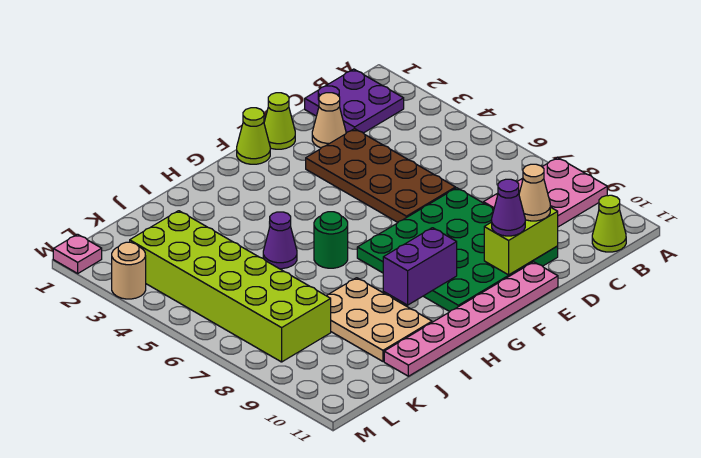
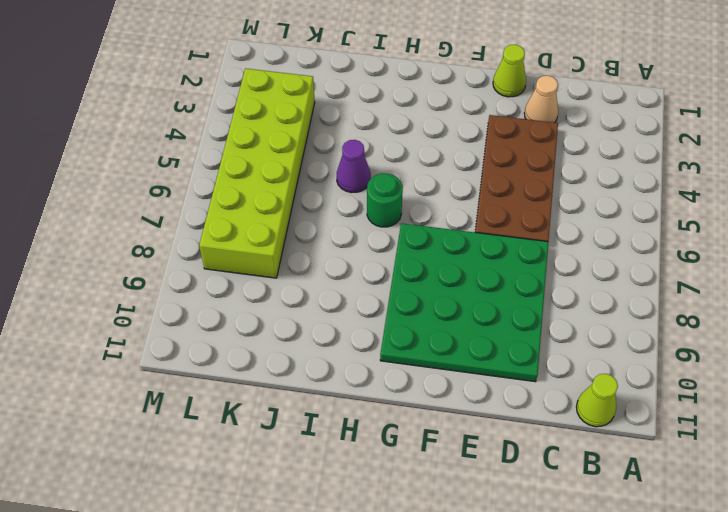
none -> pink 2x3 plate [483,158,607,227]
none -> purple 2x2 plate [305,69,404,133]
none -> pink 1x6 plate [384,262,558,376]

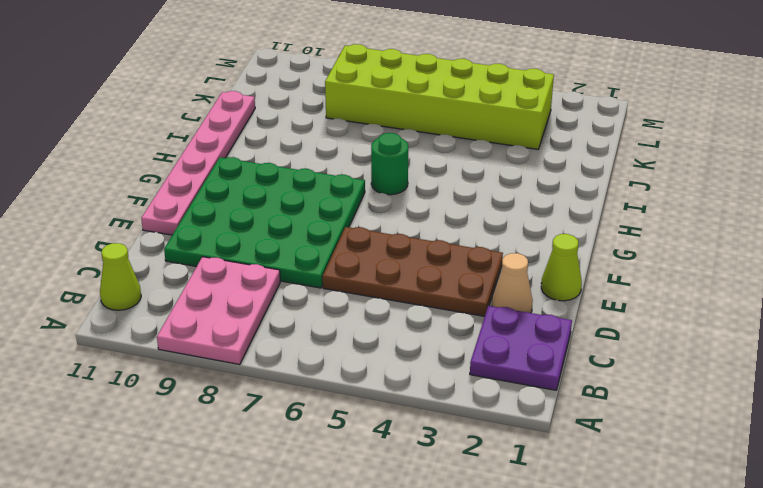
none -> lime 1x1 cone [237,108,270,164]
none -> purple 1x1 cone [263,212,297,269]
none -> tan 2x3 plate [326,278,432,361]

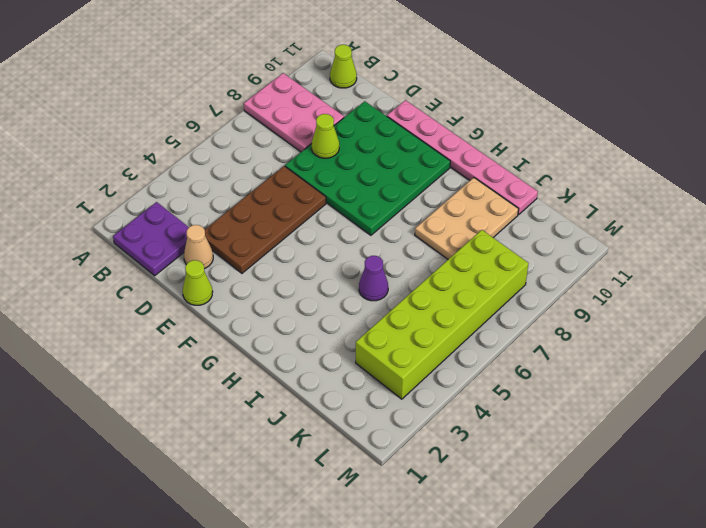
lime 1x1 cone [312,114,339,158] -> lime 1x1 cone moved to [237,108,270,164]
none -> green 1x1 round brick [314,212,348,268]
none -> pink 1x1 plate [53,234,102,273]
none -> tan 1x1 round brick [112,242,146,299]

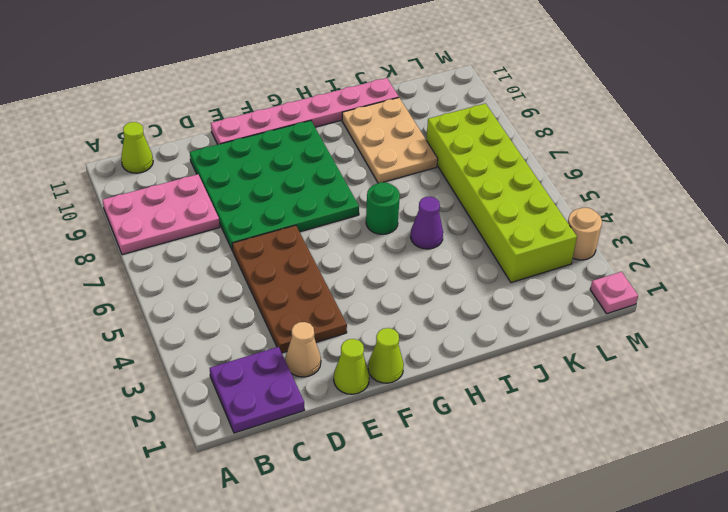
none -> lime 1x2 brick [484,207,558,275]
none -> purple 1x2 brick [383,228,457,305]
none -> tan 1x1 cone [519,164,550,221]

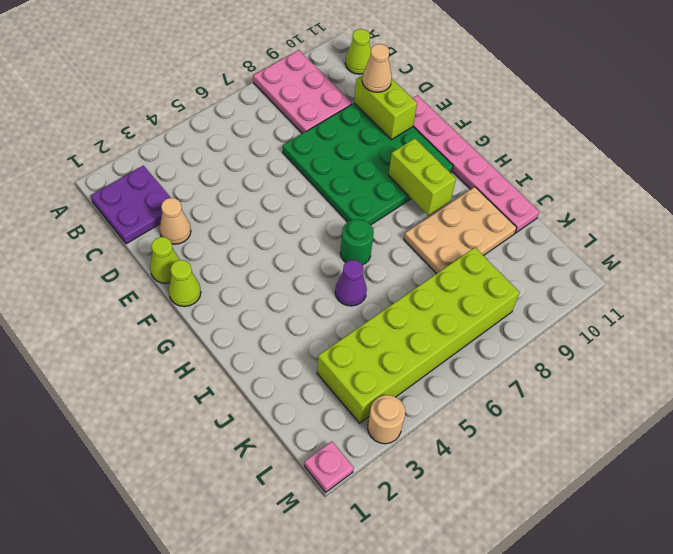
lime 1x2 brick [389,138,456,215] -> purple 1x2 brick [383,228,457,305]
none -> brown 2x4 plate [306,129,456,222]
none -> purple 1x1 cone [492,179,525,236]

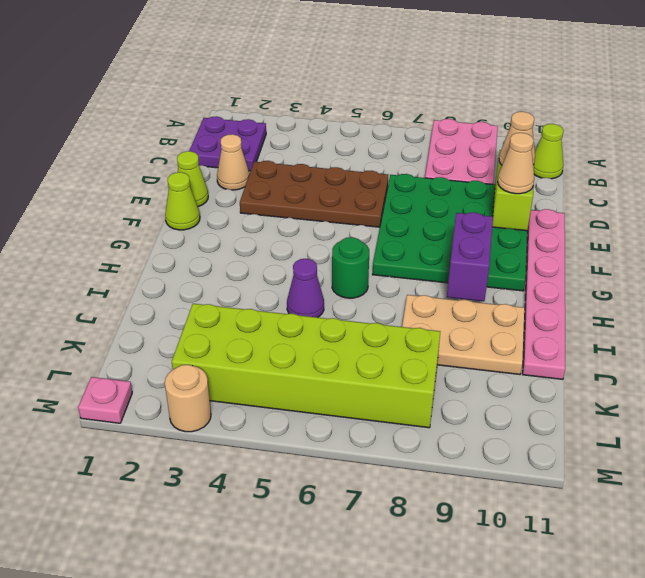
tan 1x1 cone [498,133,534,194] -> purple 1x1 cone [492,179,525,236]

